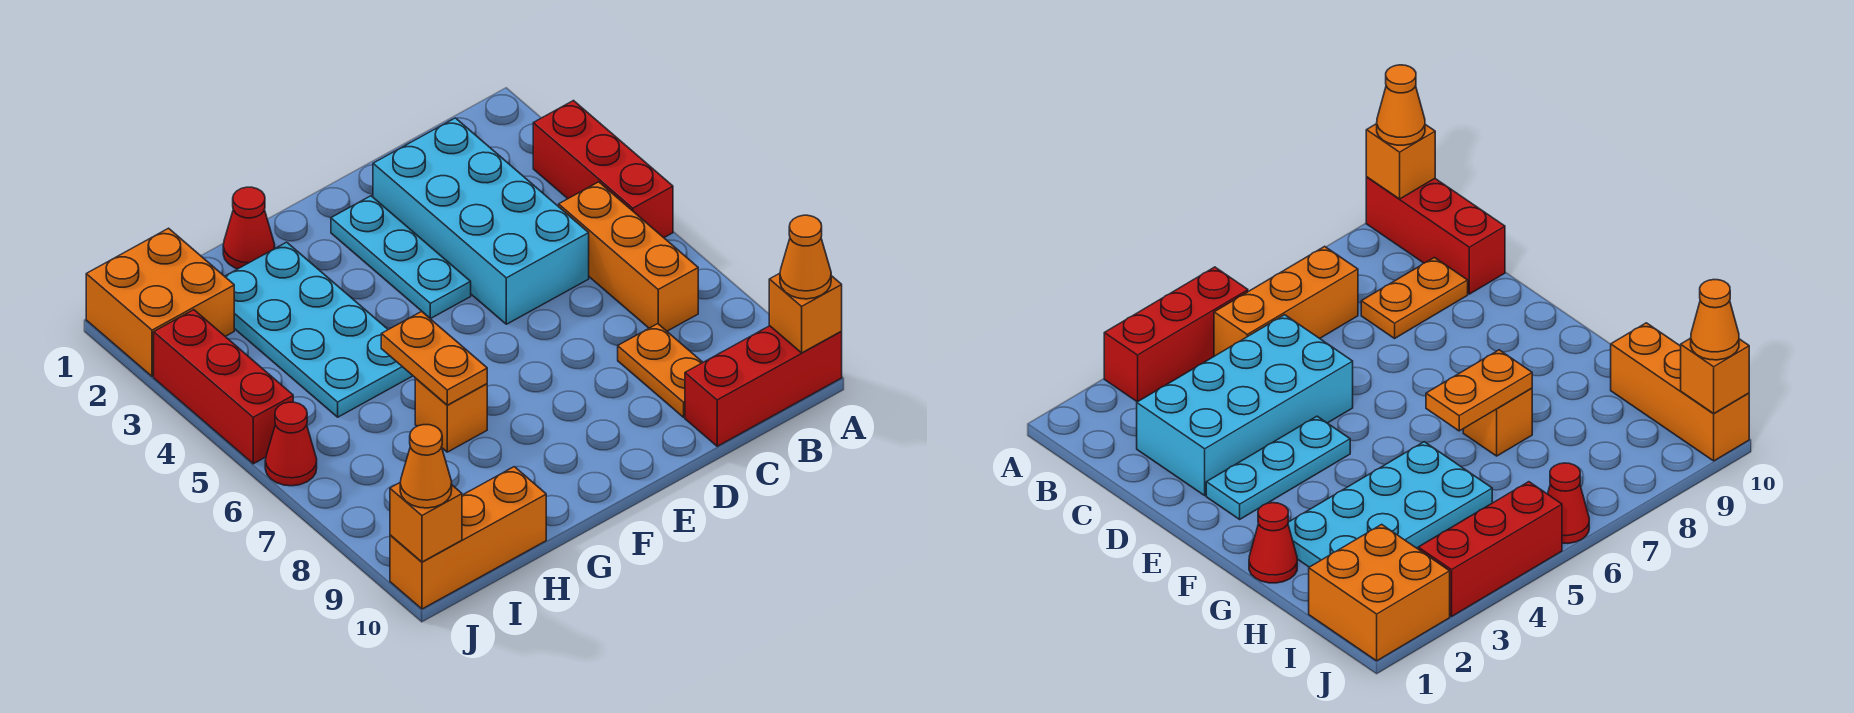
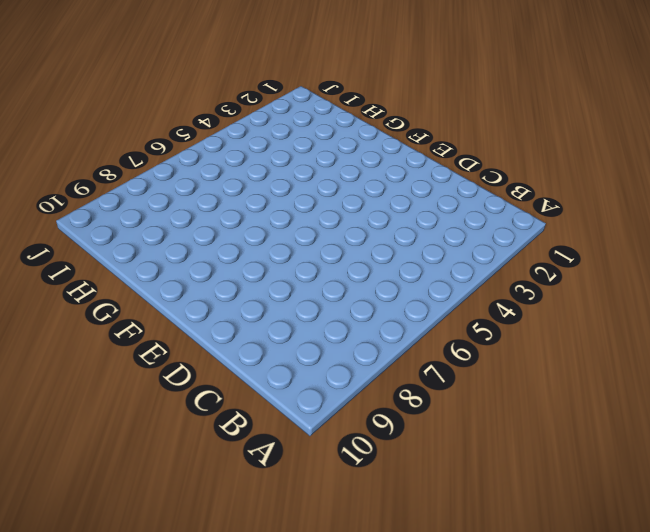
none -> red 1x3 brick [533,101,673,238]
none -> red 1x3 brick [685,326,842,446]
none -> orange 1x3 brick [559,182,698,331]

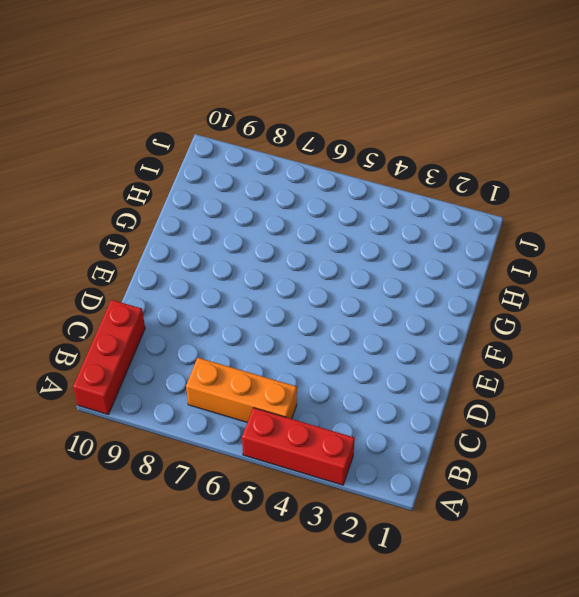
none -> cyan 2x4 brick [373,118,589,324]
none -> orange 1x2 plate [618,324,703,417]
none -> cyan 1x3 plate [331,196,471,319]

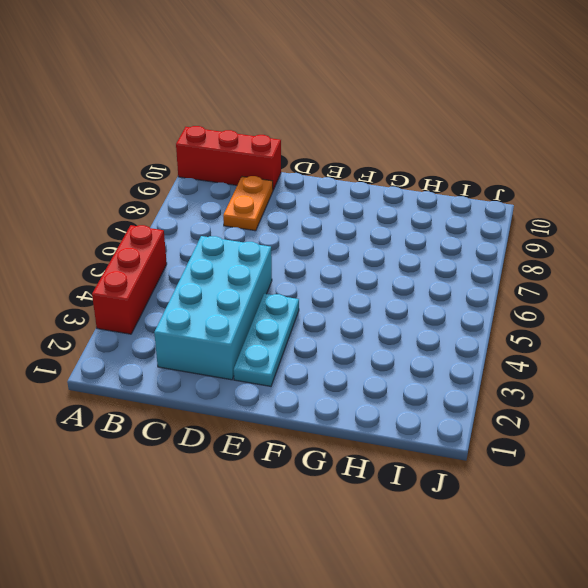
none -> orange 1x3 brick [559,182,698,331]
none -> red 1x1 cone [223,187,275,269]
none -> cyan 2x4 plate [225,242,413,417]

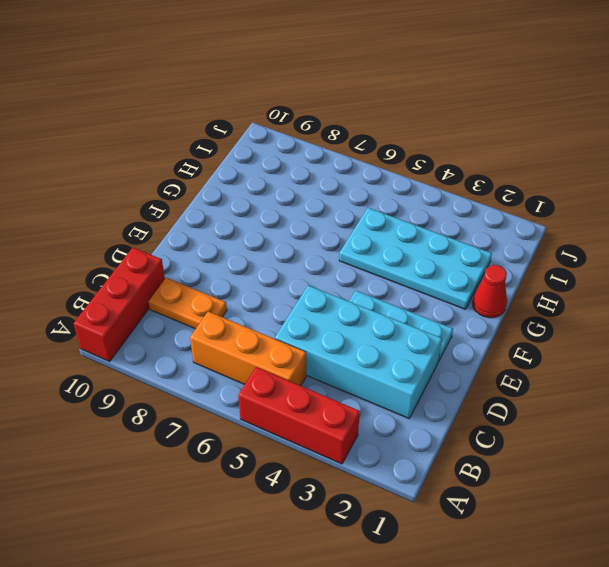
none -> orange 1x1 brick [415,378,487,452]
none -> orange 1x3 brick [390,467,546,609]
none -> orange 2x2 brick [86,228,234,377]

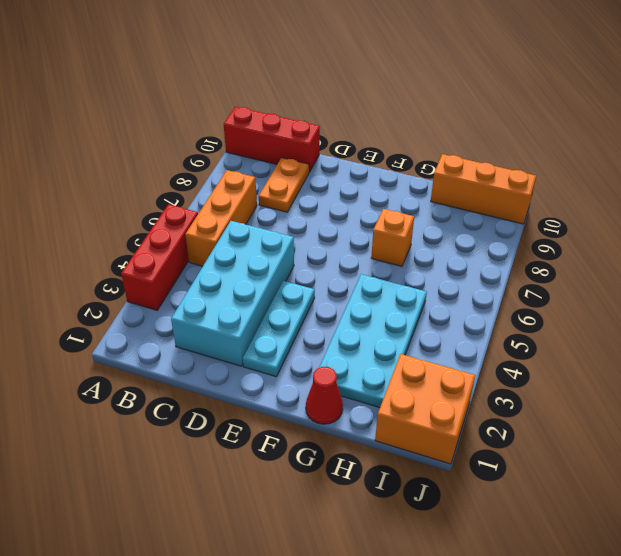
none -> red 1x3 brick [154,310,293,464]
none -> red 1x1 cone [265,402,317,486]
none -> orange 1x1 brick [769,273,842,353]

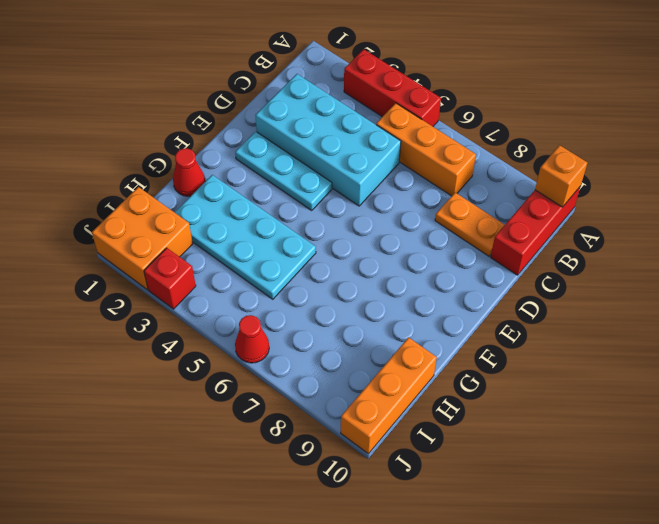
red 1x1 brick [144,248,196,309] -> red 1x3 brick [154,310,293,464]
none -> orange 1x1 brick [415,378,487,452]
none -> orange 1x2 plate [381,311,487,405]
none -> orange 1x1 brick [390,483,462,562]

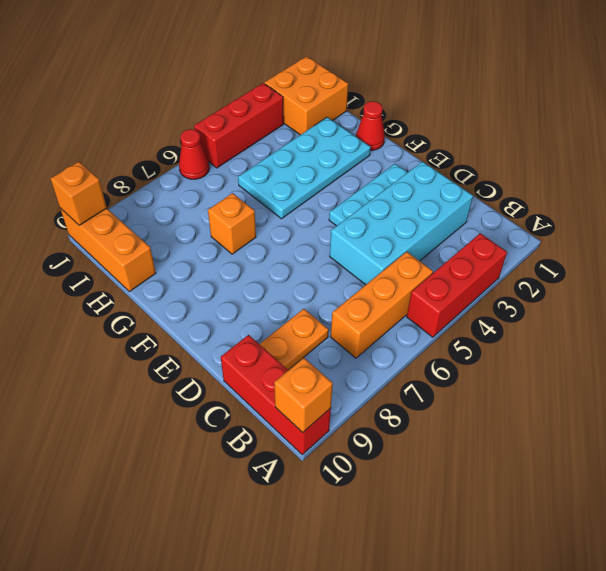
none -> orange 1x2 plate [381,311,487,405]
none -> orange 1x1 cone [780,215,831,299]
none -> orange 1x1 cone [400,425,452,508]

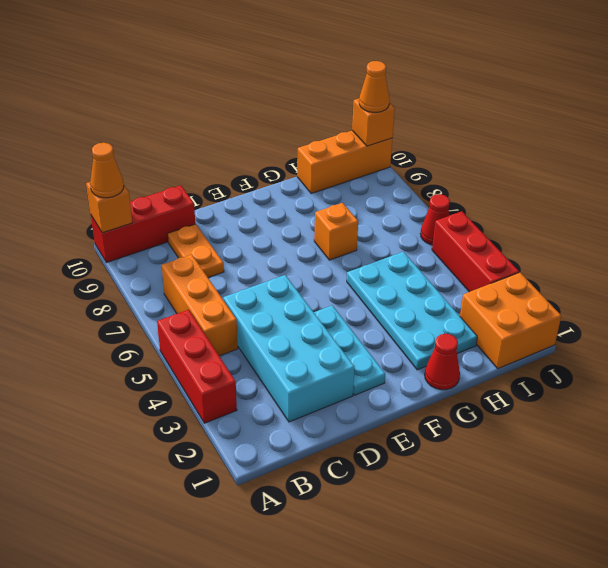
none -> orange 1x2 plate [381,311,487,405]

